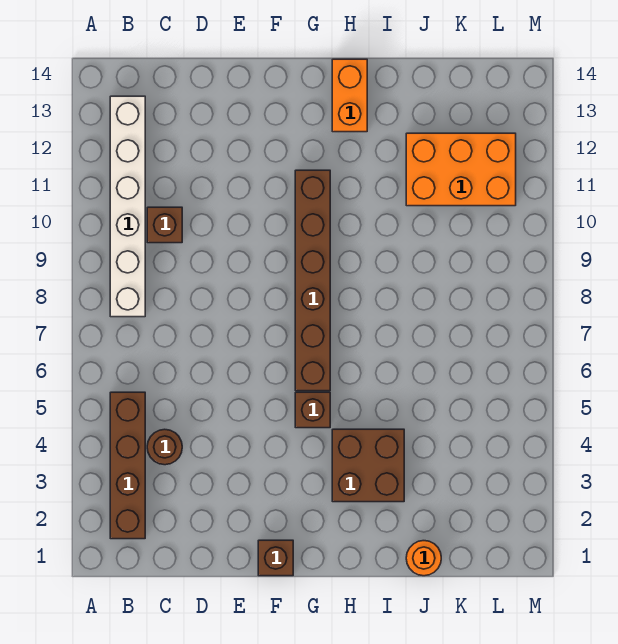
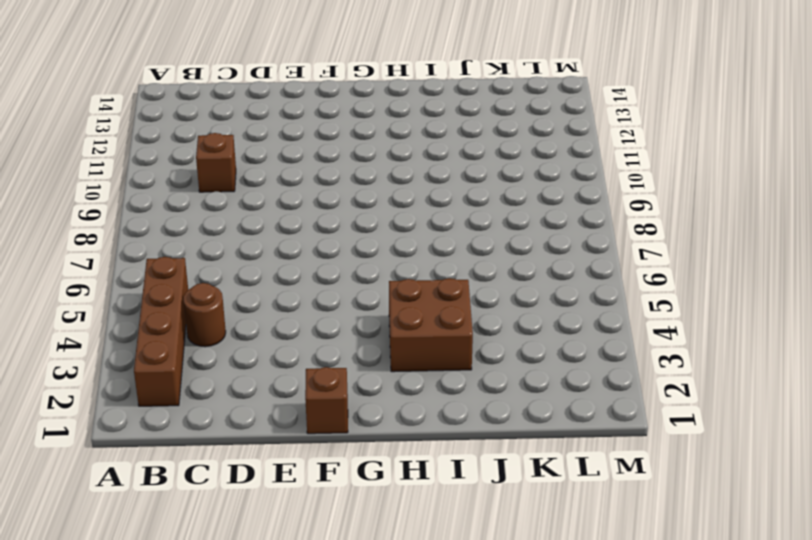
none -> white 1x6 brick [110,96,145,317]
none -> brown 1x1 brick [295,392,330,428]

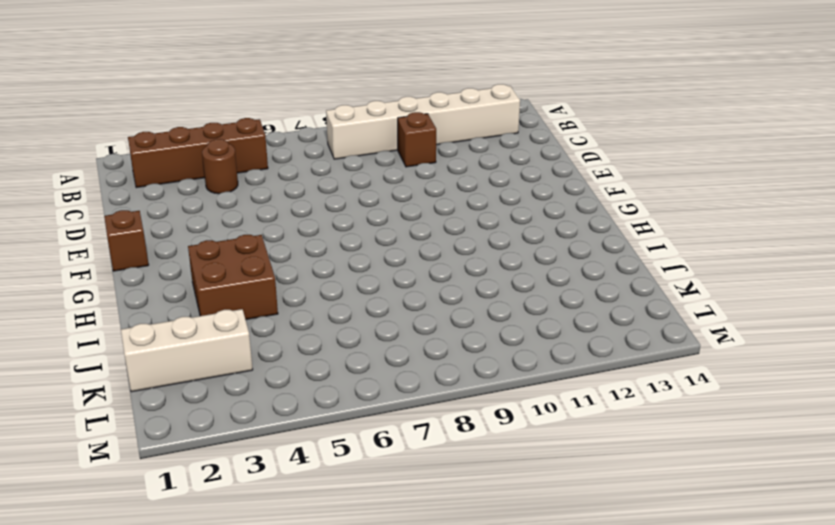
white 1x3 brick [121,309,253,392] -> none
none -> brown 1x1 brick [295,392,330,428]
none -> brown 1x6 brick [295,170,330,391]

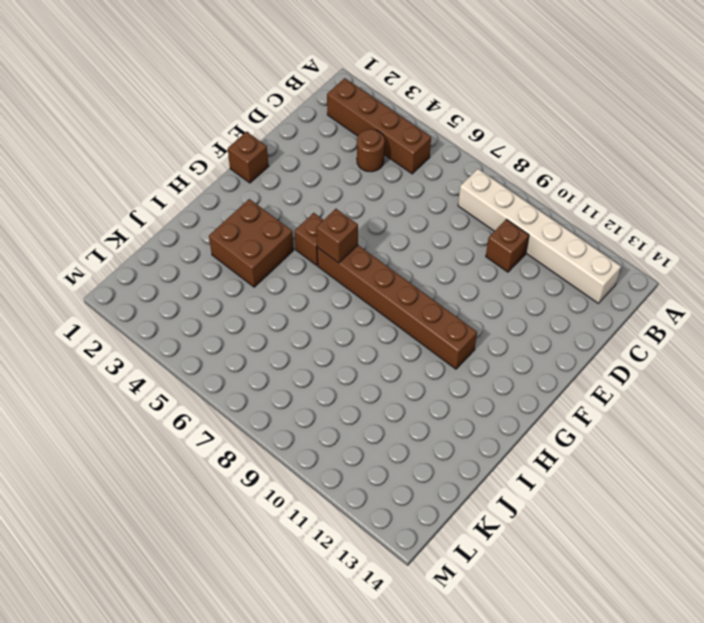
brown 1x1 brick [316,209,358,263] -> none
none -> orange 1x2 brick [332,59,367,132]
none -> orange 1x1 round brick [406,541,441,576]

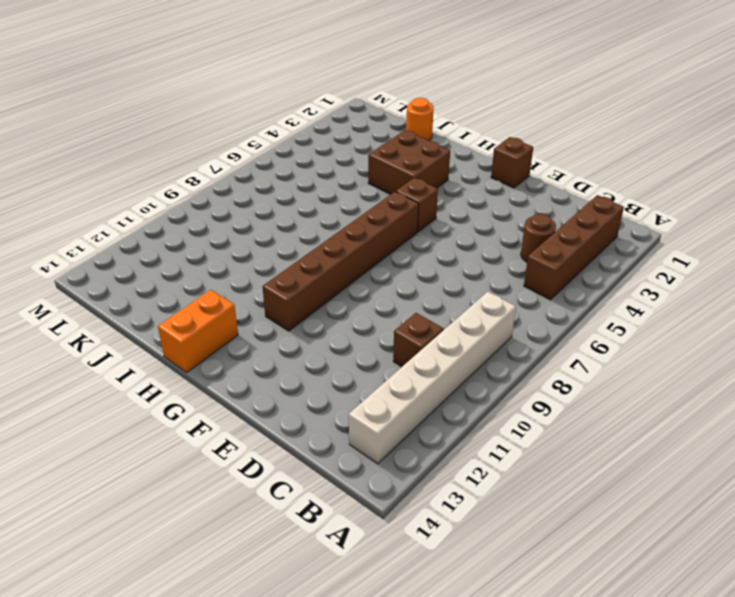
none -> orange 2x3 brick [406,133,516,206]

